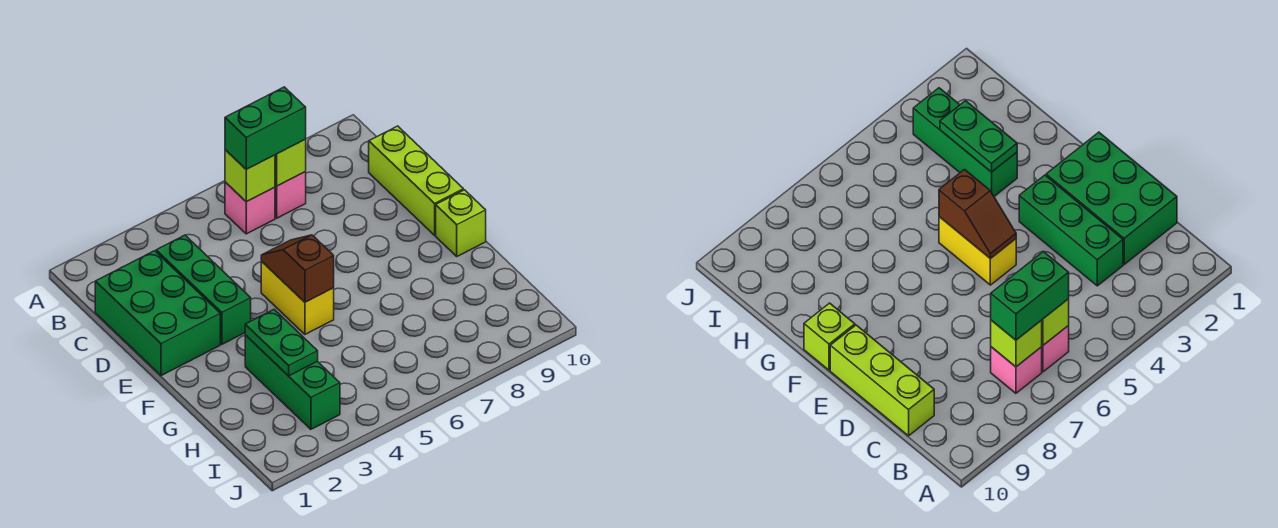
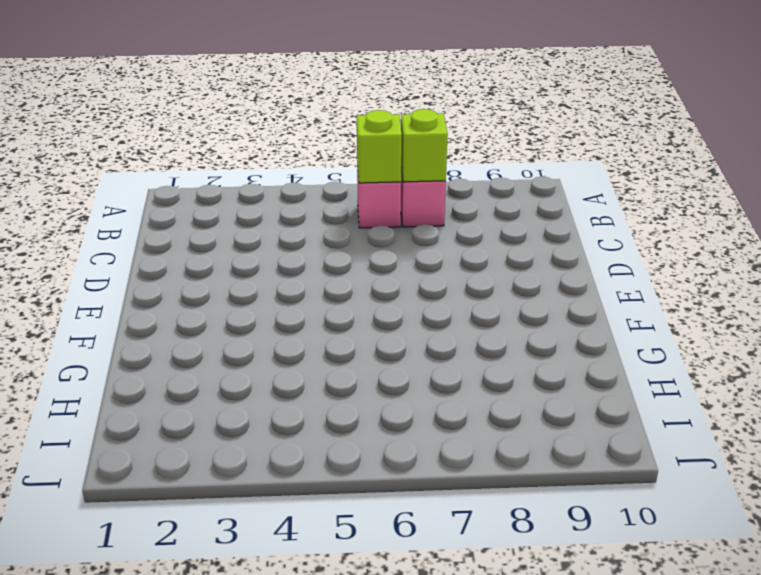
none -> green 2x3 brick [95,251,220,376]
none -> green 1x3 brick [156,235,251,344]
none -> lime 1x3 brick [369,126,463,235]

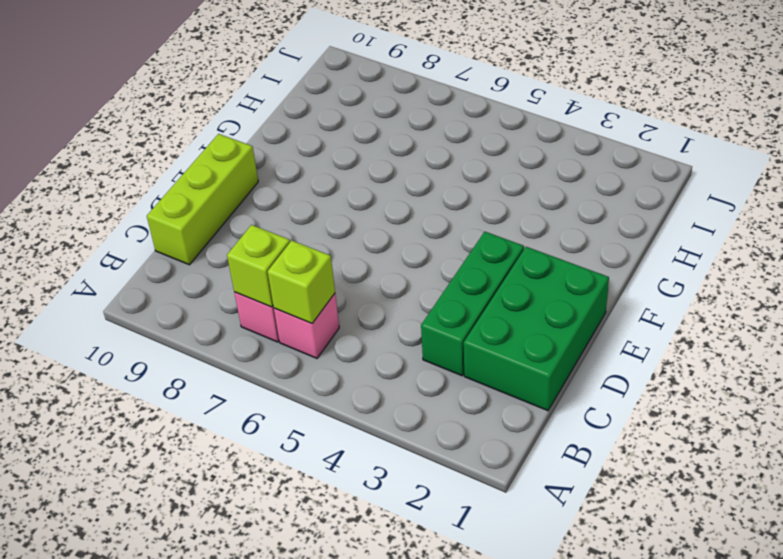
none -> yellow 1x2 brick [261,262,334,334]
none -> lime 1x1 brick [436,190,486,256]
none -> green 1x3 brick [245,335,340,429]

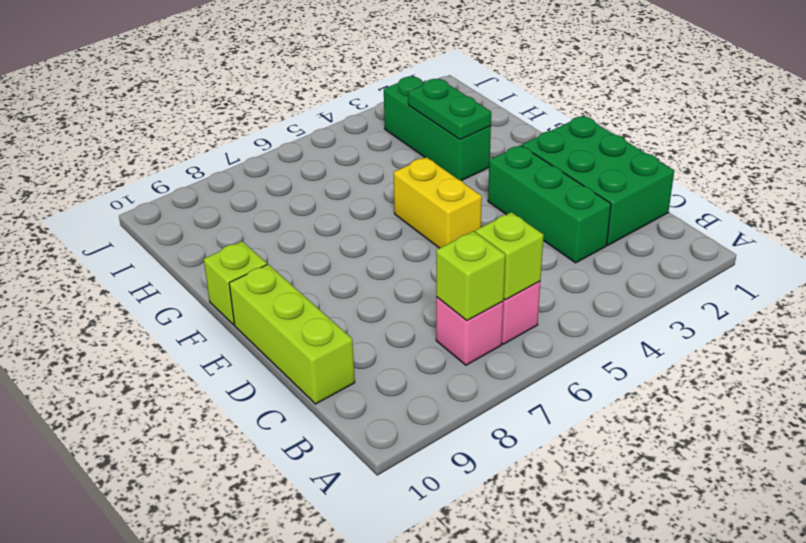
none -> brown 1x2 slope [261,235,334,302]
none -> green 1x2 brick [225,87,306,169]

